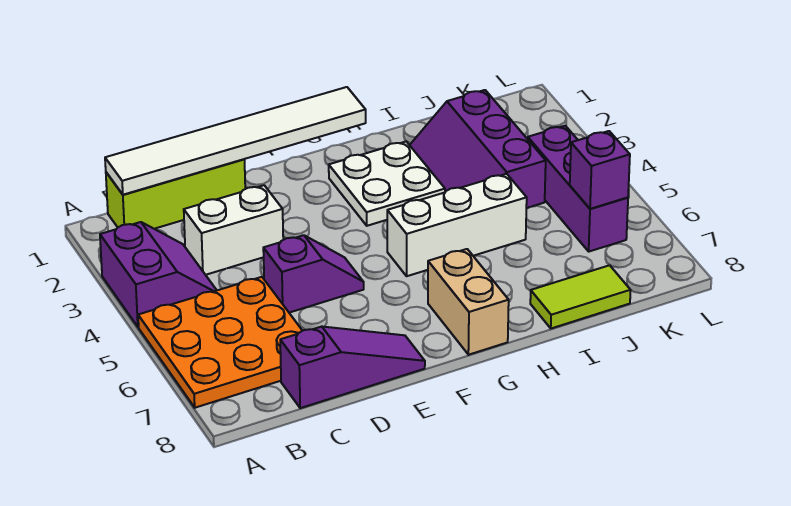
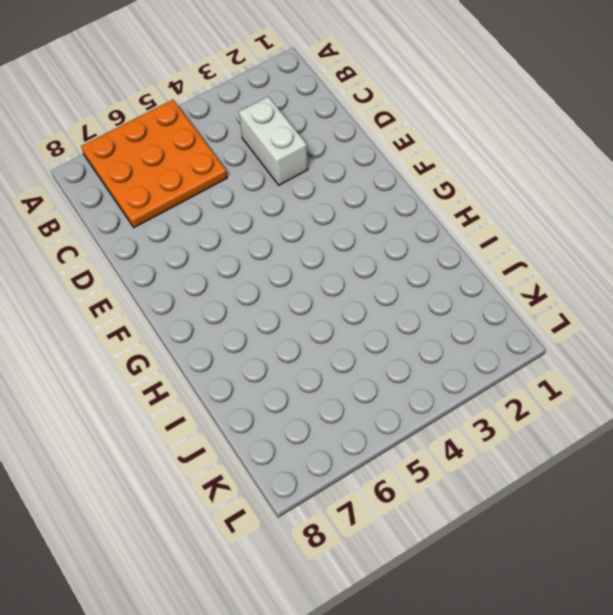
none -> purple 2x2 slope [100,222,217,327]
none -> lime 1x3 brick [106,159,245,229]
none -> purple 1x3 slope [280,327,425,408]

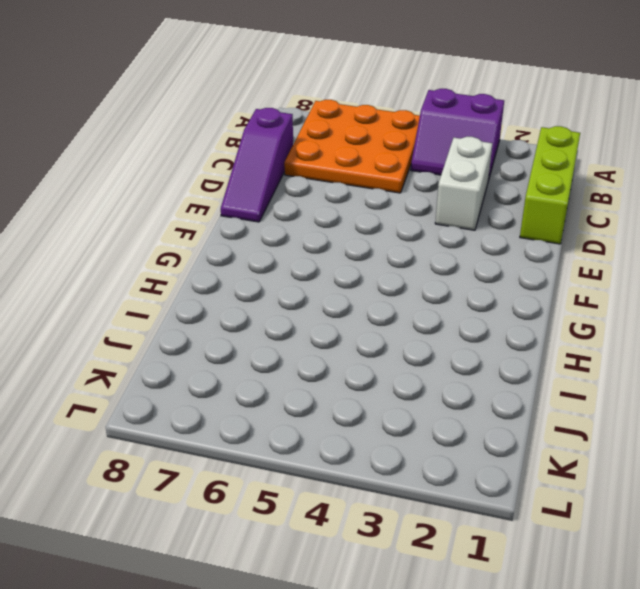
none -> purple 1x2 slope [263,235,364,313]
none -> white 2x2 plate [329,142,445,226]
none -> white 1x3 brick [387,174,527,276]

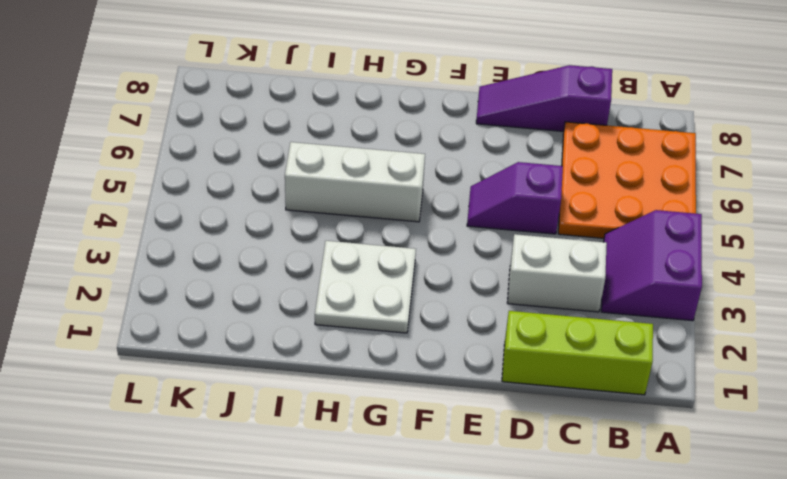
none -> tan 1x2 brick [428,249,509,355]
none -> purple 2x3 slope [410,90,546,208]
none -> lime 1x2 tile [530,265,631,328]

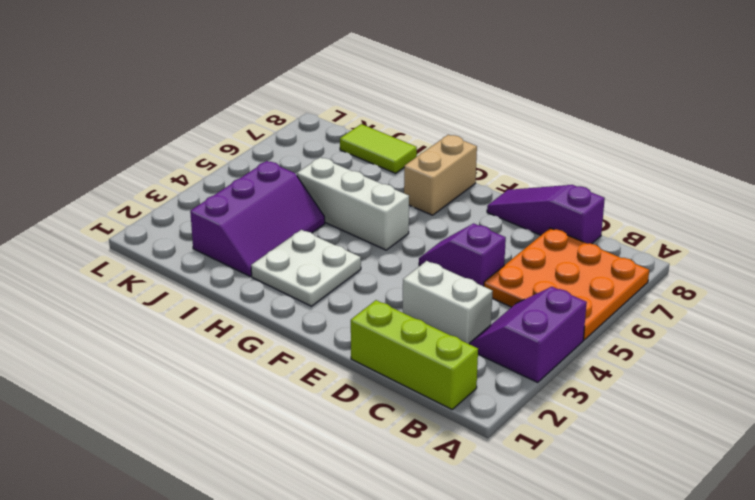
none -> purple 1x3 brick [528,126,628,251]
none -> white 1x6 tile [105,87,366,195]
none -> purple 1x1 brick [570,131,630,209]

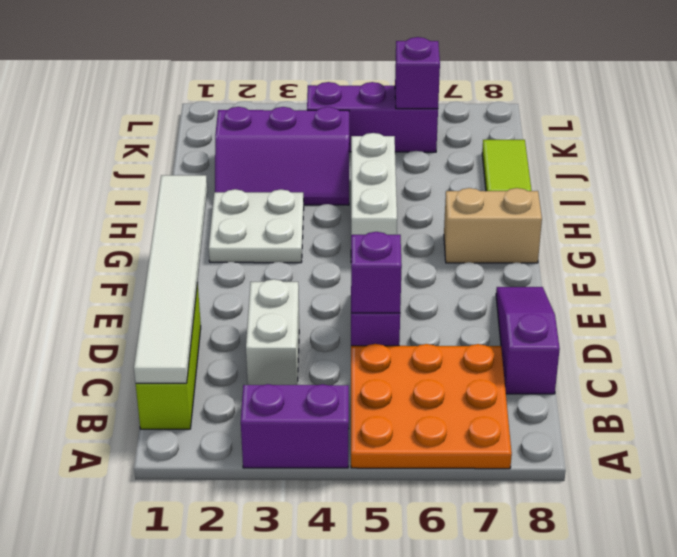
purple 1x1 brick [351,232,402,313] -> none

